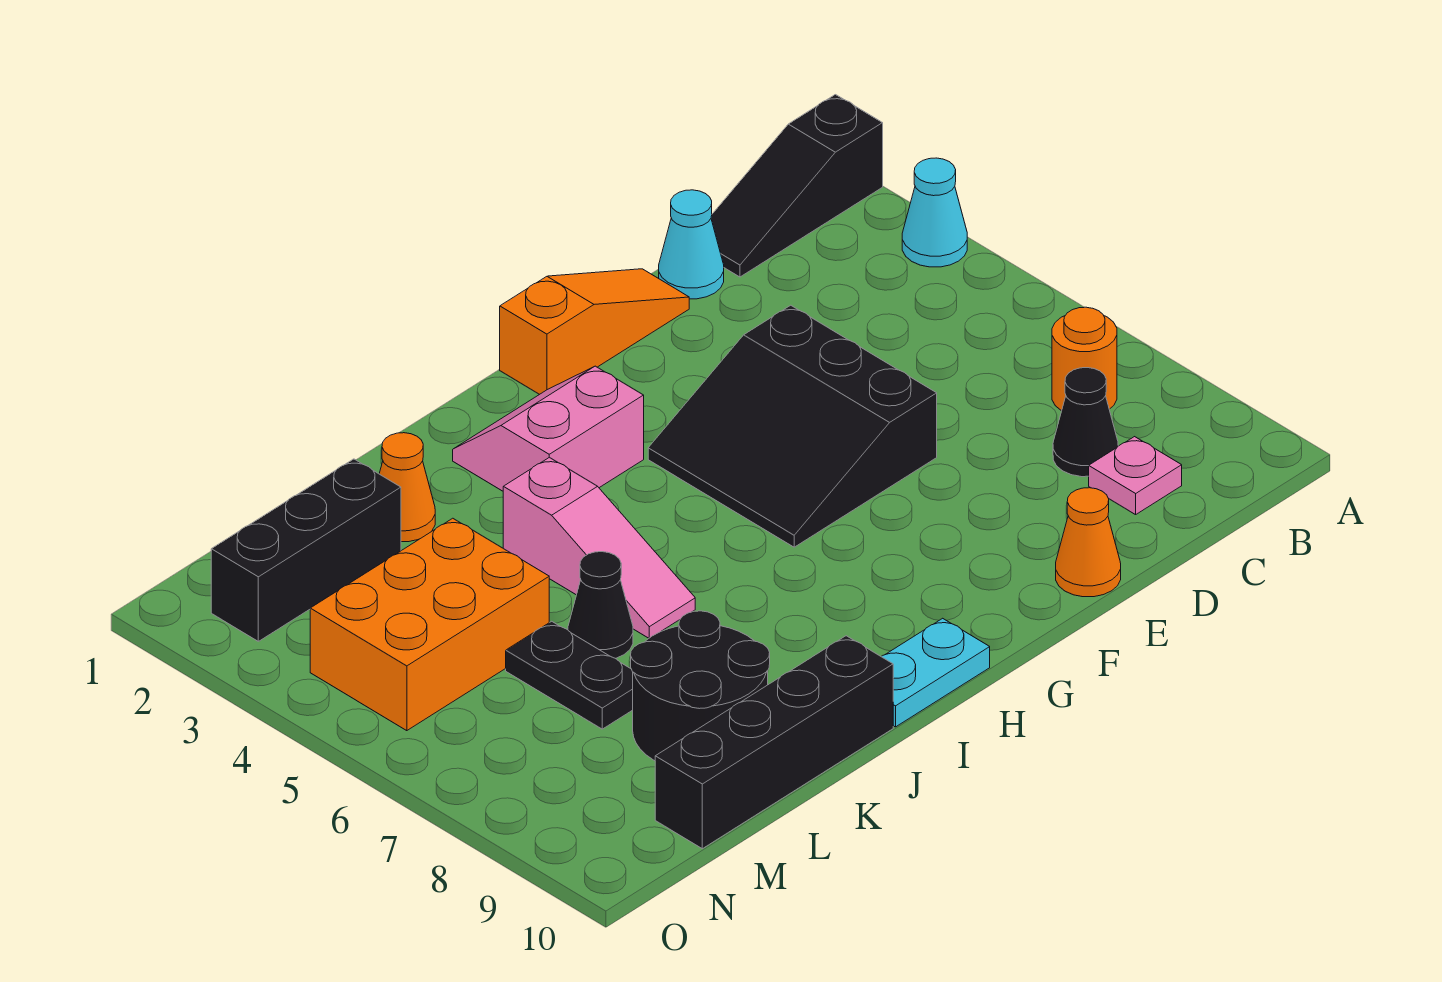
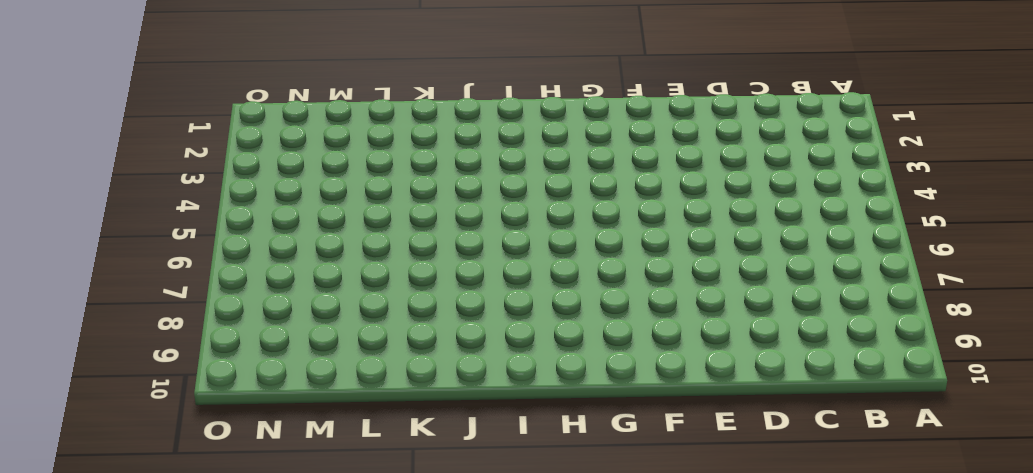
none -> black 1x3 slope [711,95,883,277]
none -> cyan 1x1 cone [902,158,967,267]
none -> orange 1x1 round brick [1052,307,1117,411]

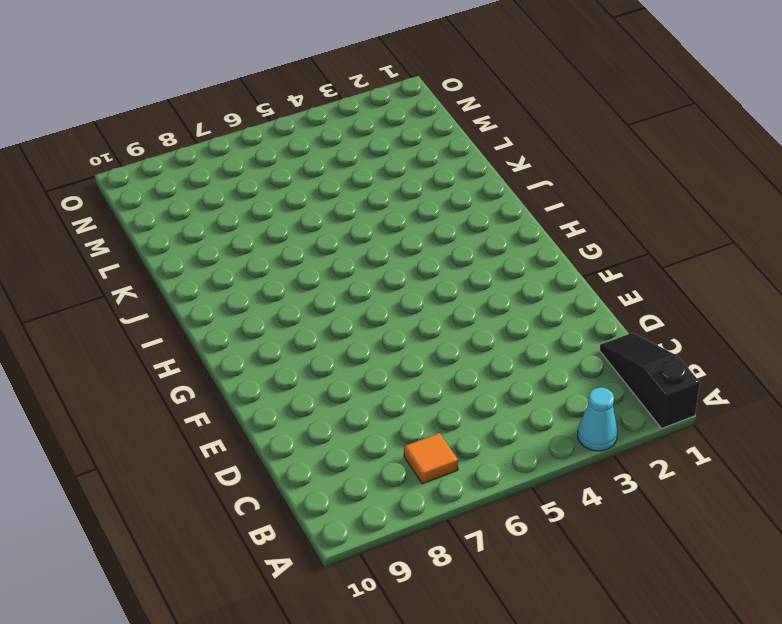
orange 1x1 tile [404,433,458,484] -> orange 1x1 round brick [1052,307,1117,411]
none -> black 1x1 cone [1053,368,1118,477]
none -> pink 1x1 plate [1089,437,1182,515]
none -> cyan 1x1 cone [659,190,724,299]

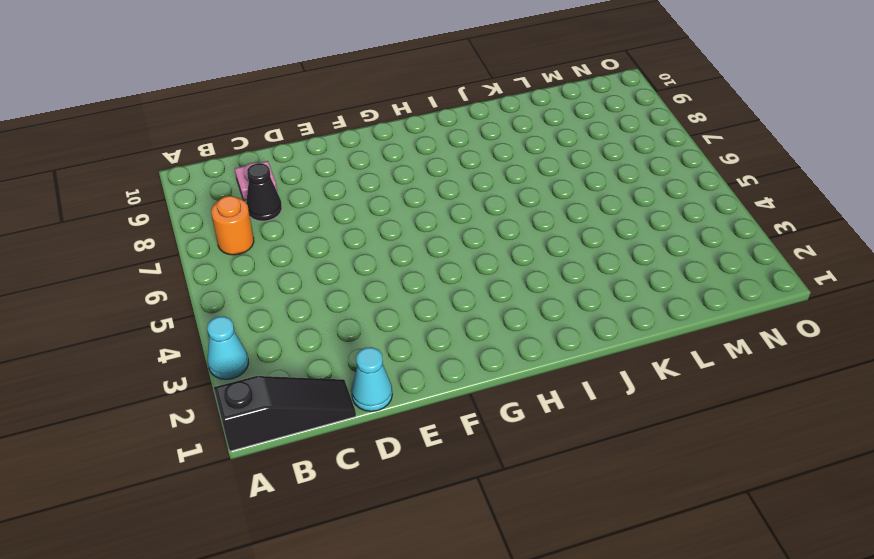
none -> orange 1x3 slope [500,269,689,394]
none -> black 3x3 slope [648,305,937,547]
none -> orange 1x1 cone [1056,488,1121,597]

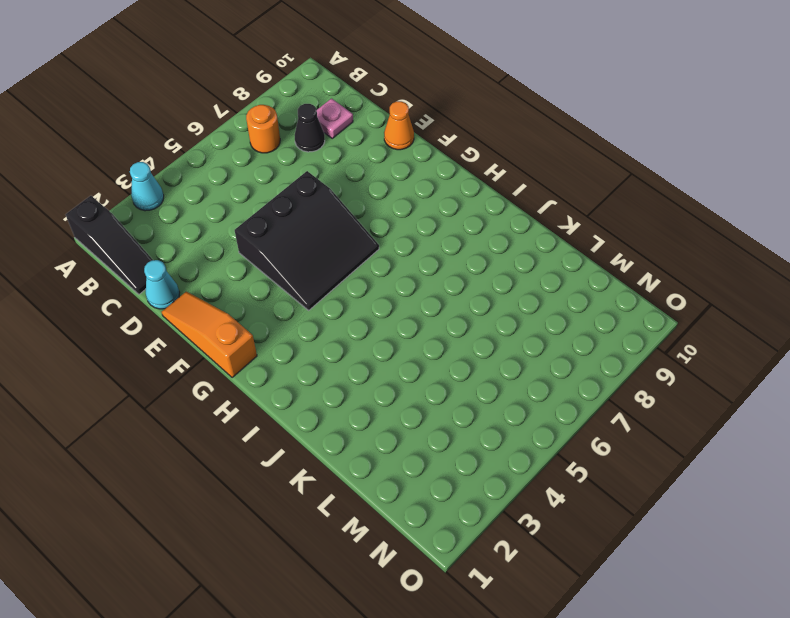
none -> pink 2x2 slope [453,366,644,491]
none -> cyan 1x2 plate [881,618,990,727]
none -> pink 1x3 slope [503,457,695,638]

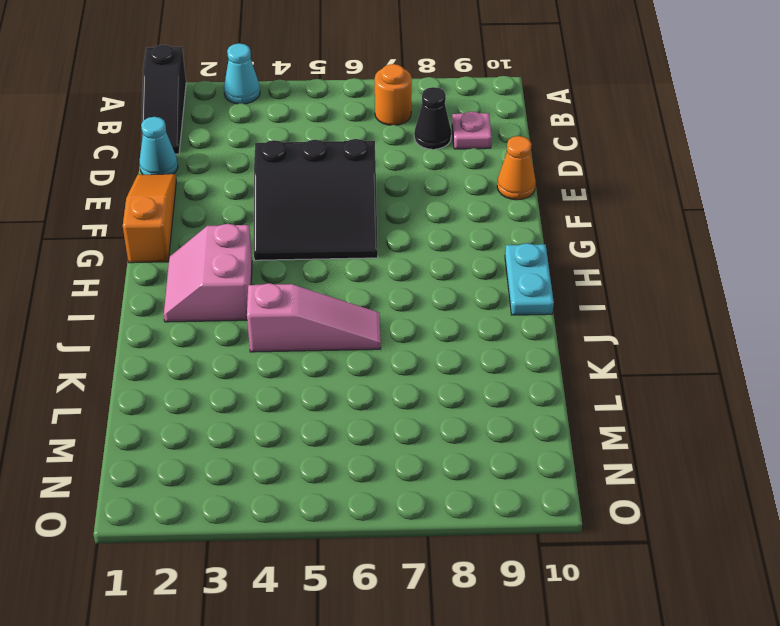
none -> black 1x4 brick [655,636,893,849]
none -> orange 1x1 cone [379,433,435,542]
none -> black 1x1 cone [568,552,633,659]

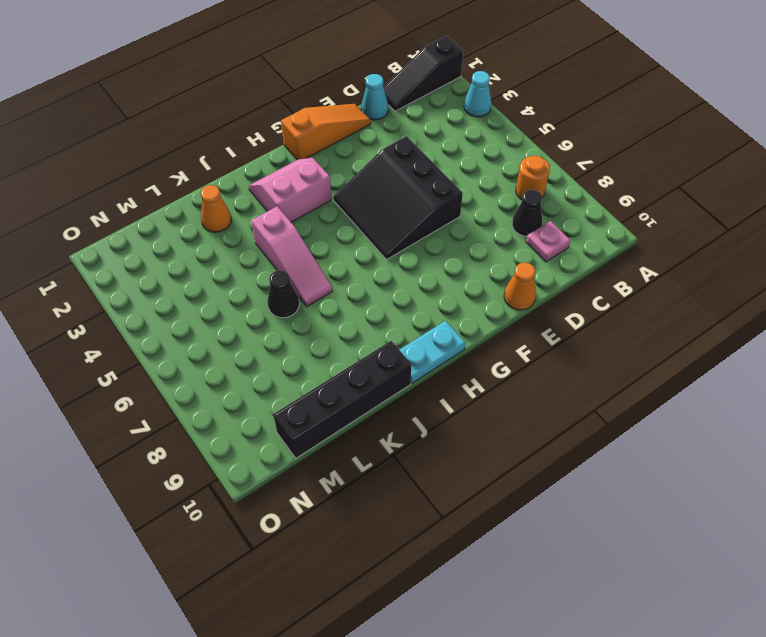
none -> black 2x2 round brick [631,611,770,761]
none -> black 1x3 brick [211,459,401,641]
none -> orange 2x3 brick [310,518,549,731]

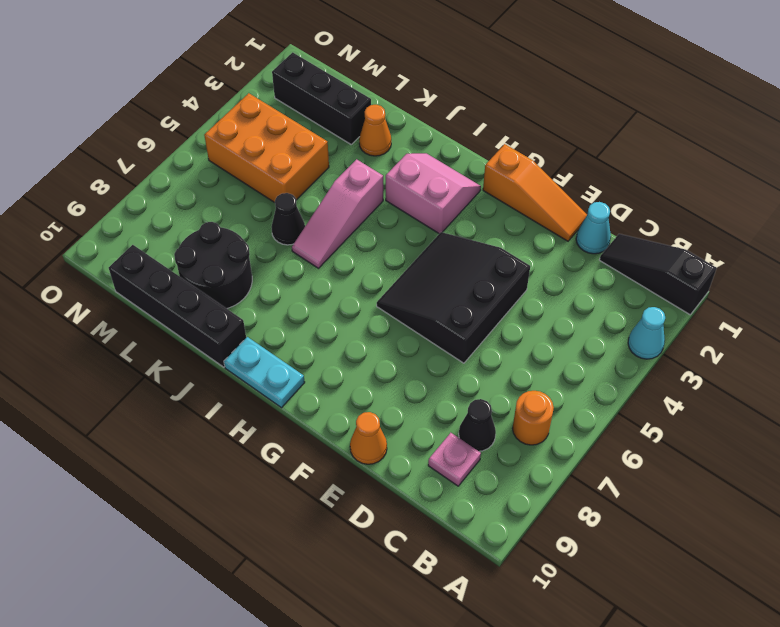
none -> black 1x2 plate [506,621,633,729]

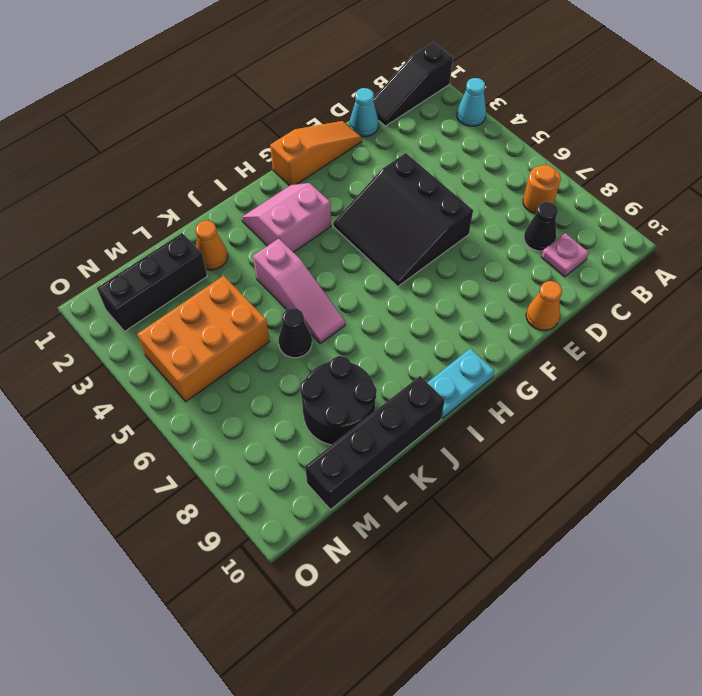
none -> black 1x2 plate [506,621,633,729]

